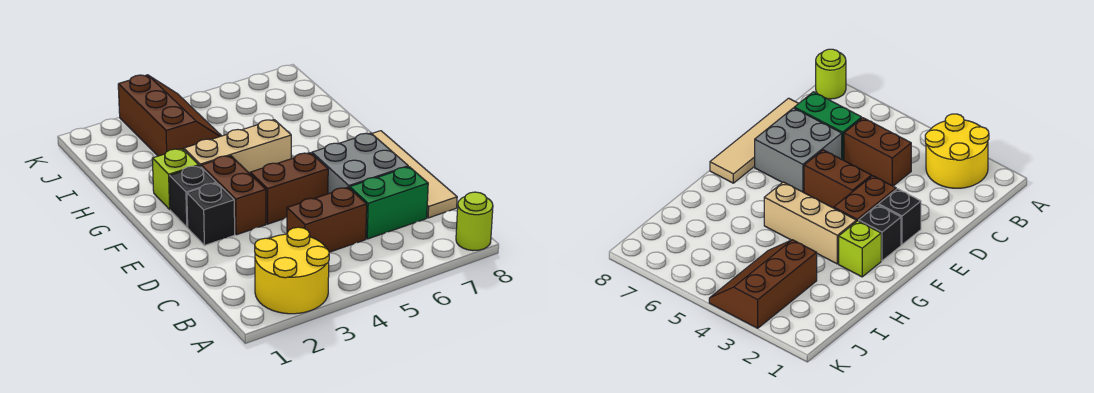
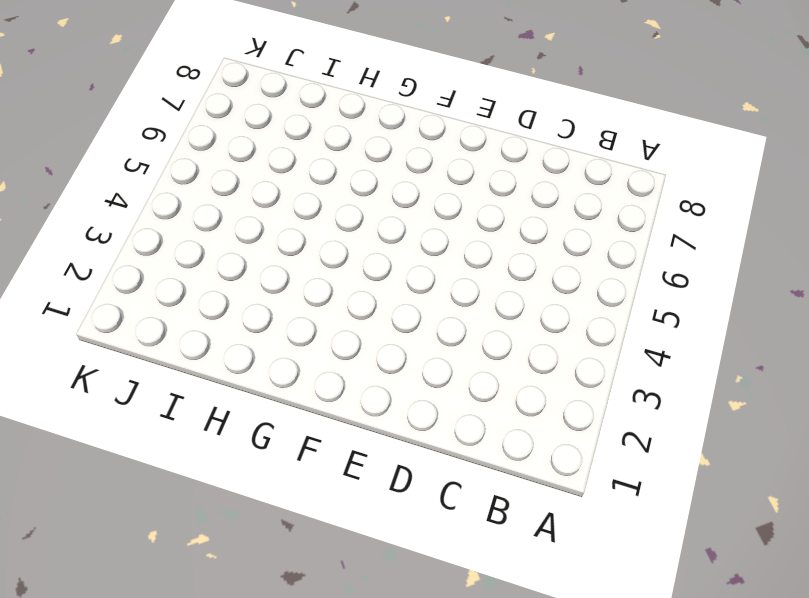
none -> yellow 2x2 round brick [255,227,329,314]
none -> lime 1x1 round brick [456,192,493,251]
none -> brown 1x2 brick [287,187,367,252]

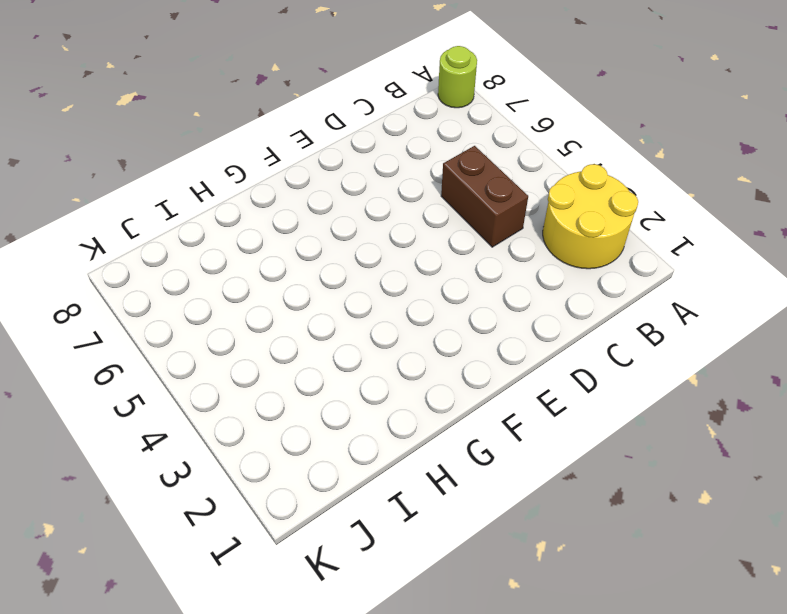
none -> green 1x2 brick [350,167,428,239]
none -> tan 1x4 tile [372,131,457,218]
none -> grey 2x2 brick [312,133,408,194]

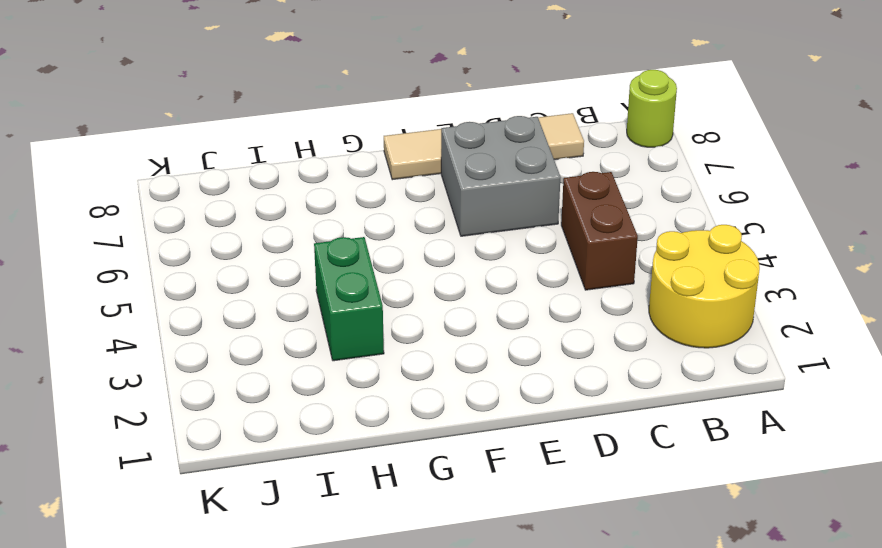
green 1x2 brick [314,237,384,361] -> green 1x2 brick moved to [350,167,428,239]
none -> black 1x1 brick [187,183,235,245]
none -> brown 1x2 brick [201,156,266,235]
none -> brown 1x2 brick [250,153,328,224]

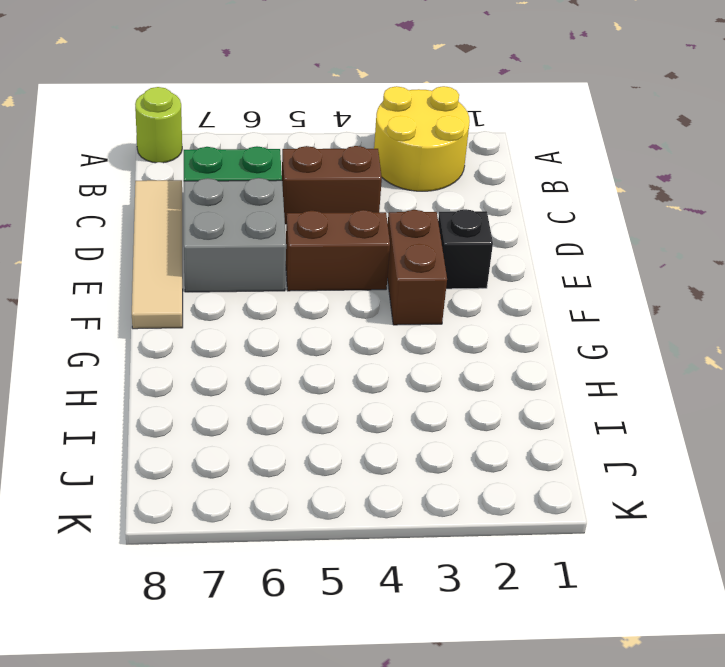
none -> black 1x1 brick [169,166,216,227]
none -> lime 1x1 brick [152,149,199,209]
none -> tan 1x3 brick [184,120,291,173]

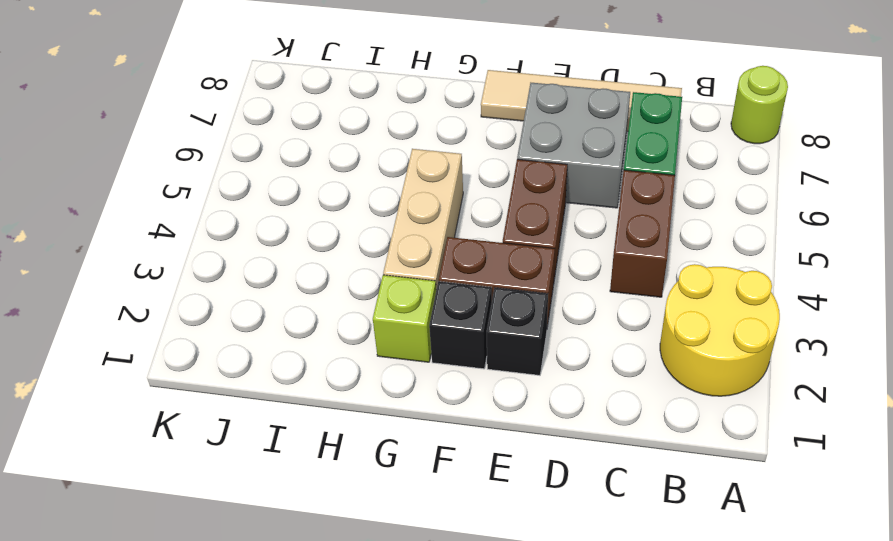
none -> brown 2x3 slope [118,75,221,156]

